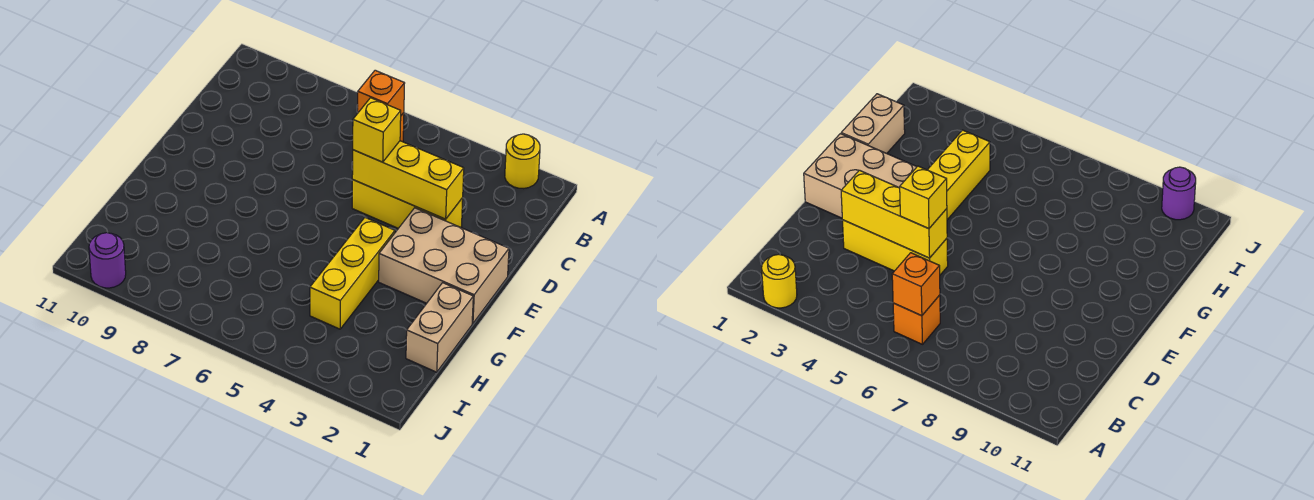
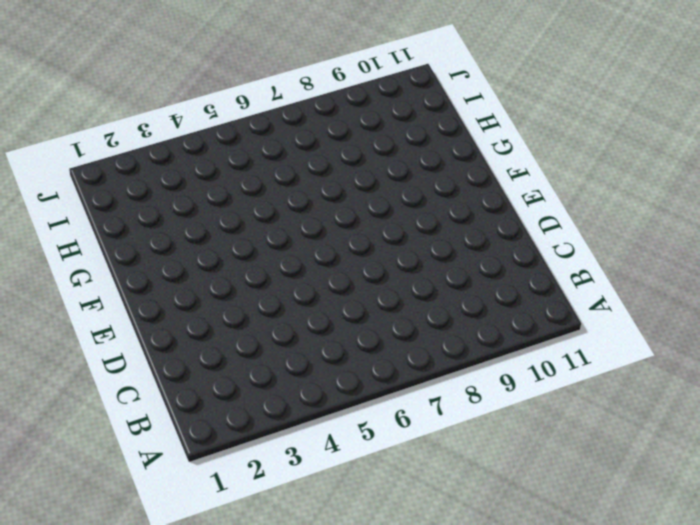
none -> yellow 1x1 round brick [505,134,540,189]
none -> orange 1x1 brick [893,295,940,344]

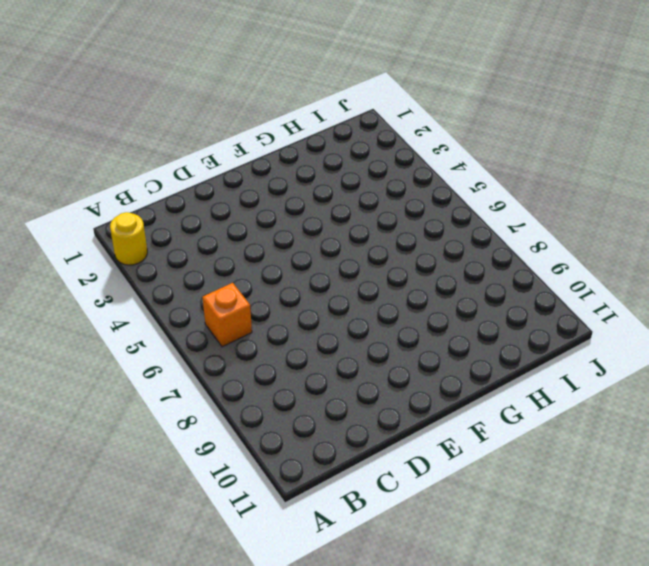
none -> yellow 1x3 brick [352,180,463,228]
none -> tan 2x3 brick [379,208,509,324]

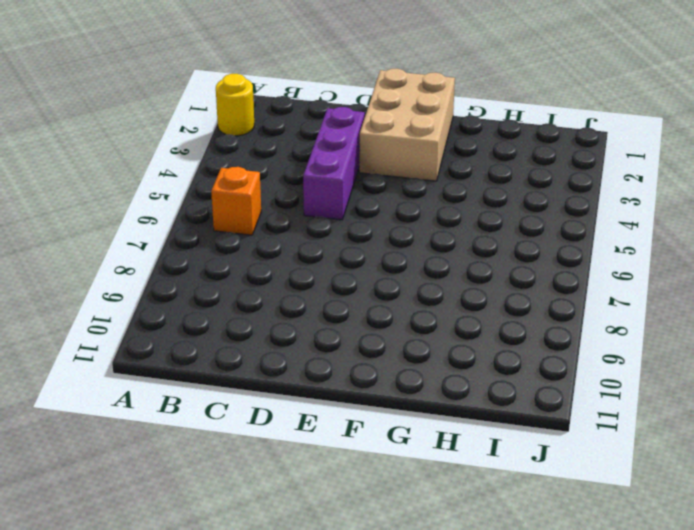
purple 1x3 brick [303,107,365,220] -> yellow 1x3 brick [352,180,463,228]
none -> yellow 1x3 brick [310,218,395,329]
none -> tan 1x2 brick [406,283,473,372]

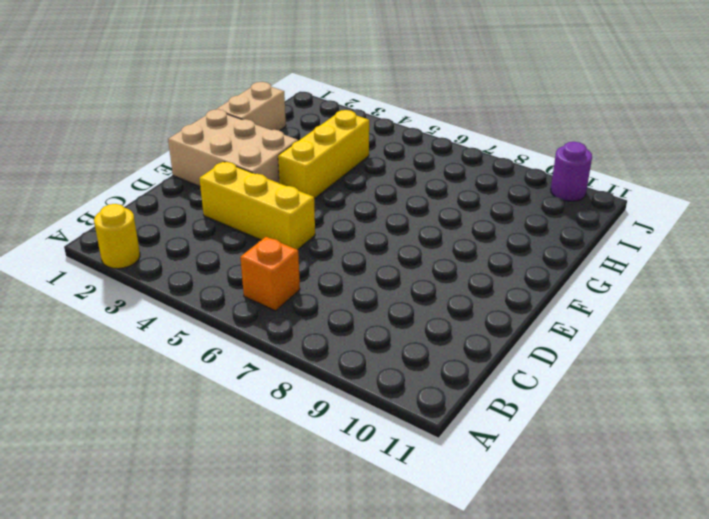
none -> orange 1x1 brick [358,70,405,115]
none -> yellow 1x3 brick [352,141,464,219]

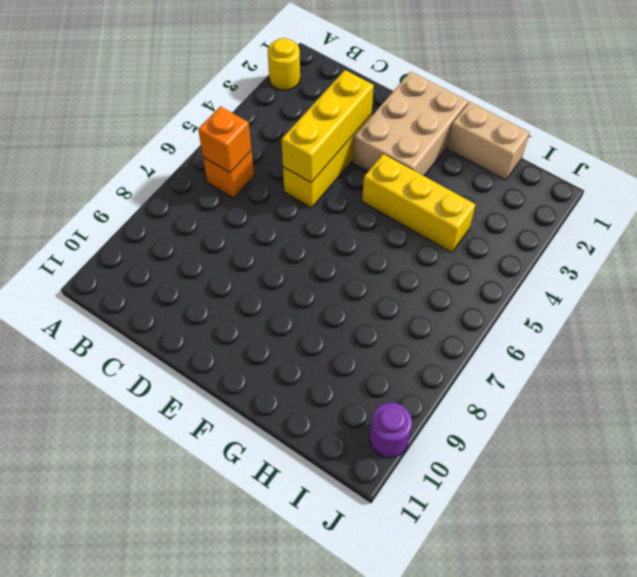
none -> yellow 1x1 brick [353,98,401,162]

